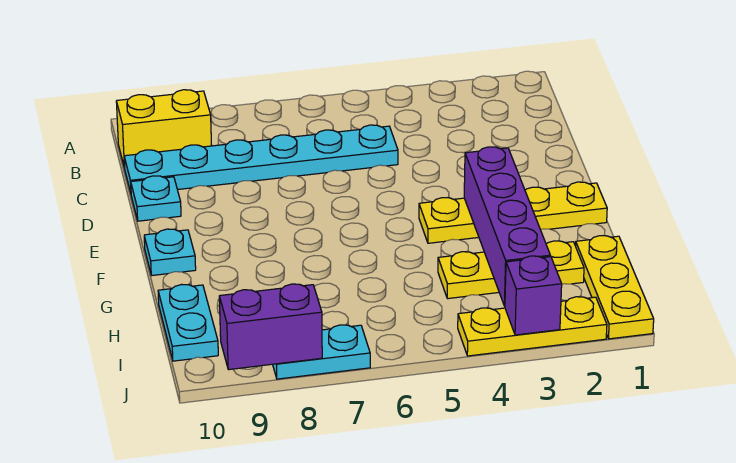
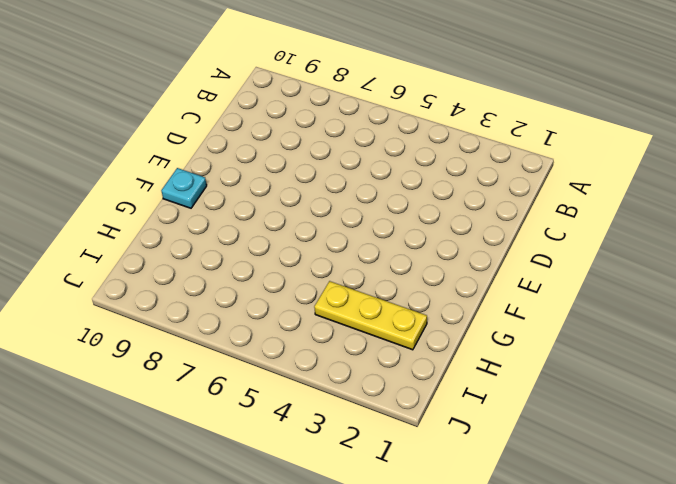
none -> yellow 1x2 brick [116,90,212,168]
none -> cyan 1x6 plate [124,125,398,193]
none -> cyan 1x1 plate [131,176,181,221]

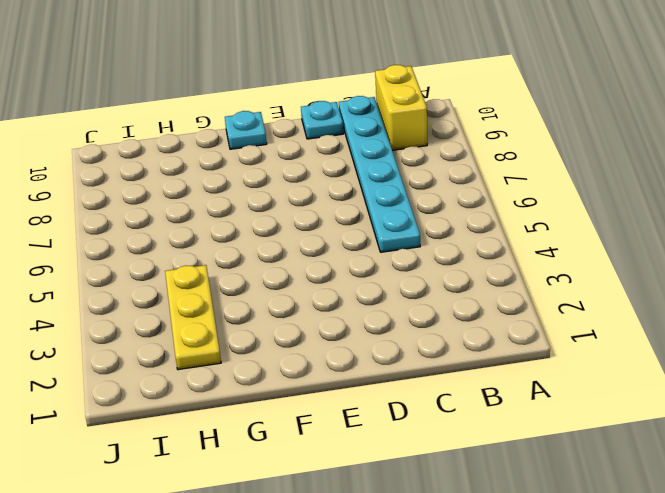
none -> yellow 1x4 plate [419,182,607,243]
none -> yellow 1x3 plate [576,236,654,339]
none -> cyan 1x2 plate [158,284,218,361]

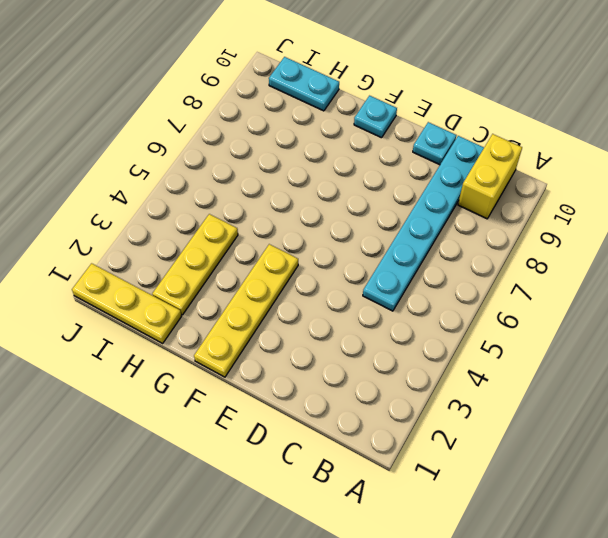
none -> yellow 1x3 plate [458,297,607,356]
none -> cyan 1x2 plate [273,325,370,379]
none -> purple 1x4 brick [464,147,550,306]

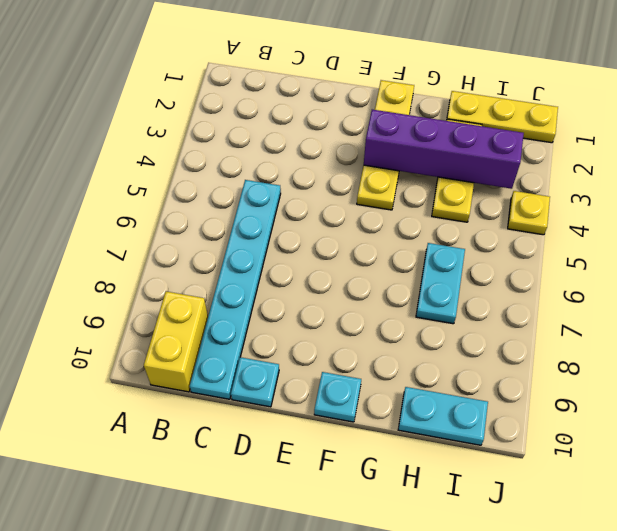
cyan 1x2 plate [416,243,465,324] -> cyan 1x2 plate moved to [273,325,370,379]
yellow 1x1 plate [508,191,550,235] -> yellow 1x3 plate [458,297,607,356]
none -> purple 1x1 brick [505,256,562,335]
none -> purple 1x2 brick [219,284,322,370]

